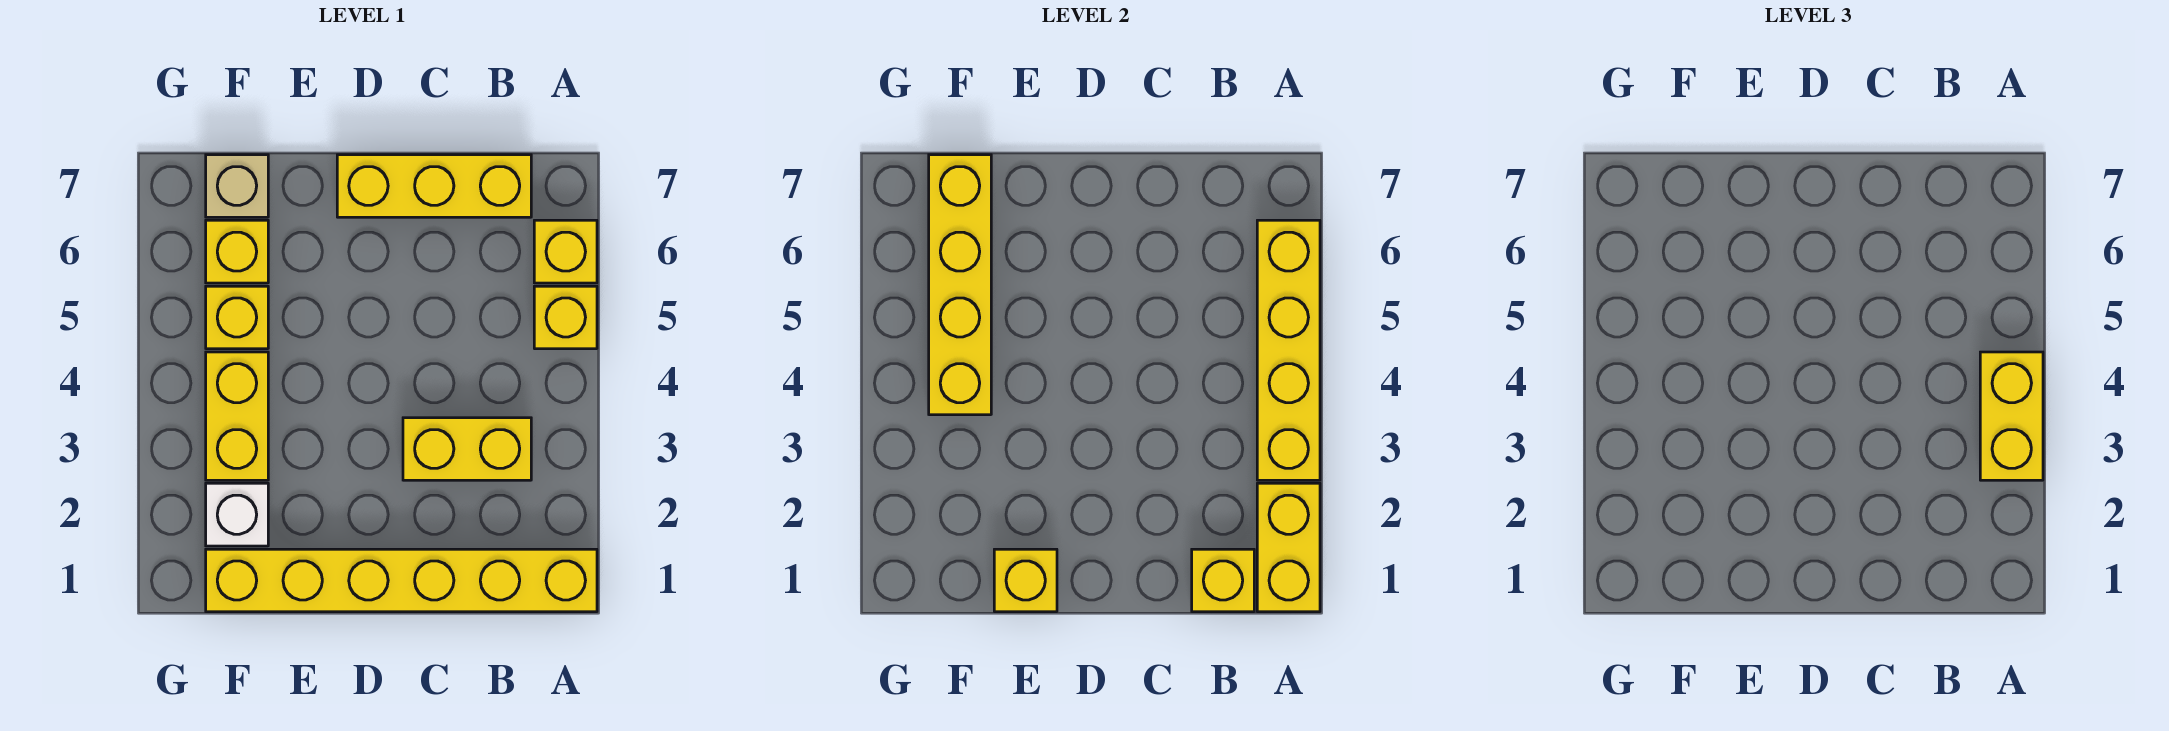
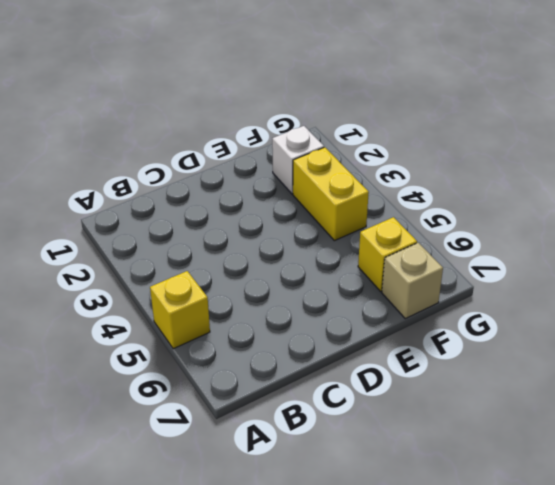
none -> yellow 1x6 brick [206,549,597,612]
none -> yellow 1x1 brick [534,220,597,283]
none -> yellow 1x2 brick [403,418,531,480]

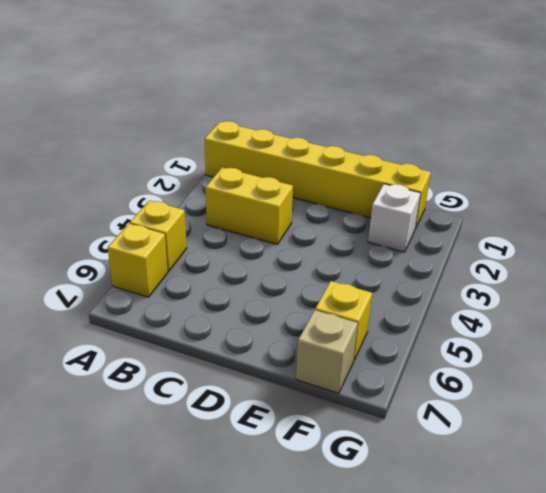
none -> yellow 1x3 brick [337,155,531,217]
none -> yellow 1x2 brick [206,352,268,480]
none -> yellow 1x1 brick [206,286,268,349]

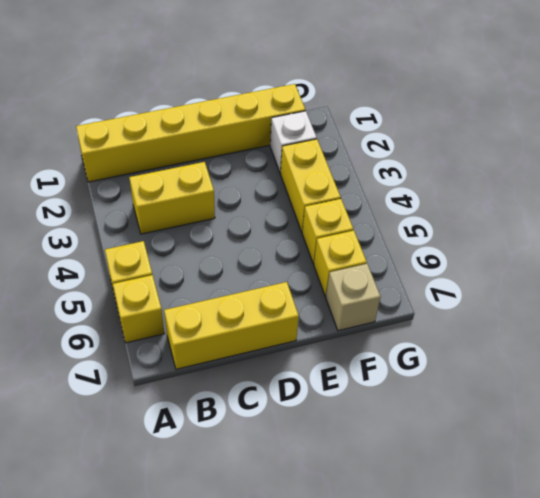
none -> yellow 1x2 brick [1257,483,1320,612]
none -> yellow 1x4 brick [1257,220,1320,480]
none -> yellow 1x1 brick [1192,549,1254,612]

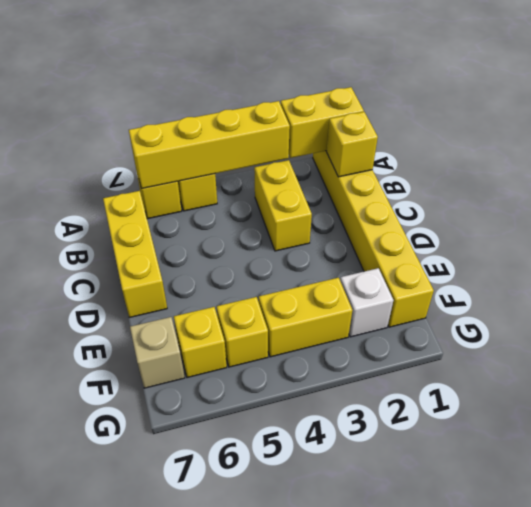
none -> yellow 1x1 brick [994,549,1057,612]
none -> yellow 1x4 brick [929,155,991,415]
none -> yellow 1x2 brick [1980,352,2043,480]

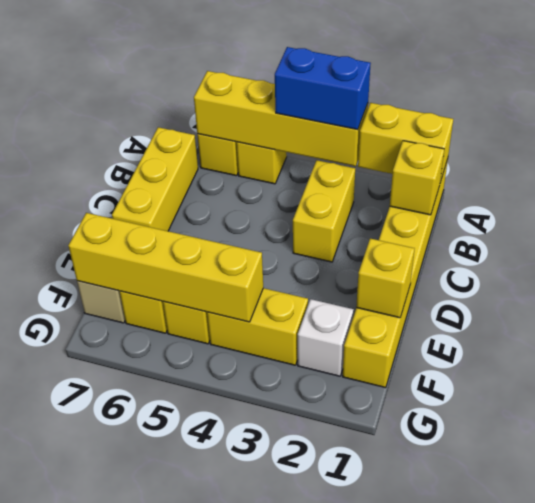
blue 1x2 brick [275,47,371,130] -> yellow 1x2 brick [1980,352,2043,480]

